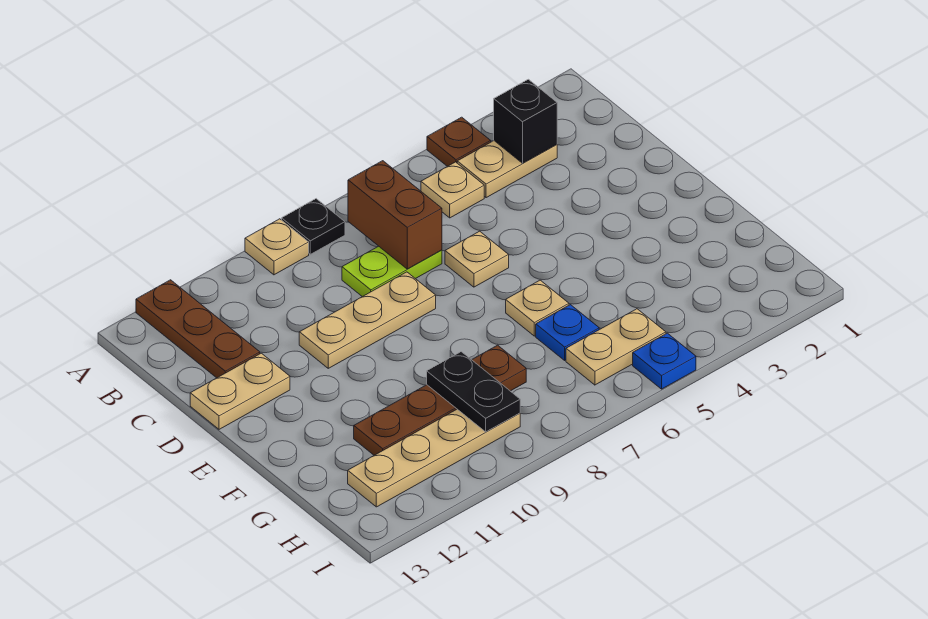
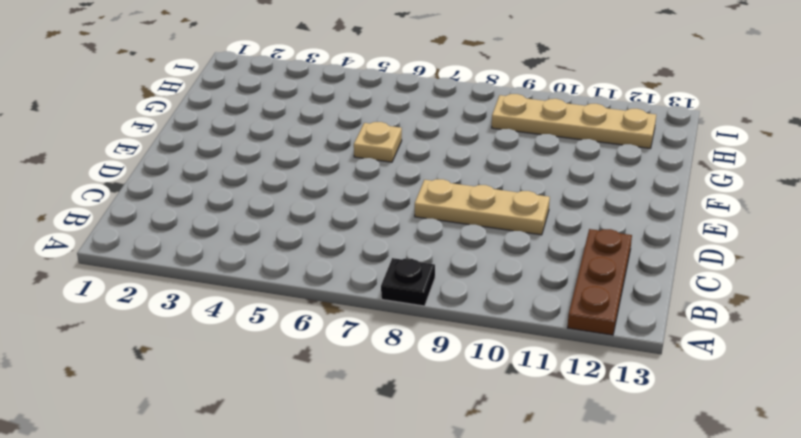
none -> brown 1x1 plate [427,117,491,166]
none -> tan 1x1 plate [245,219,309,275]
none -> tan 1x2 plate [457,141,557,198]

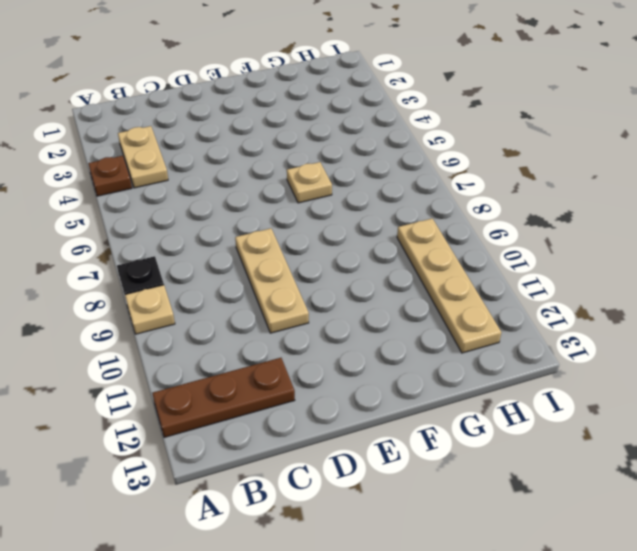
none -> tan 1x1 plate [421,162,484,218]
none -> lime 1x2 plate [342,246,442,297]
none -> tan 1x1 plate [445,231,509,287]

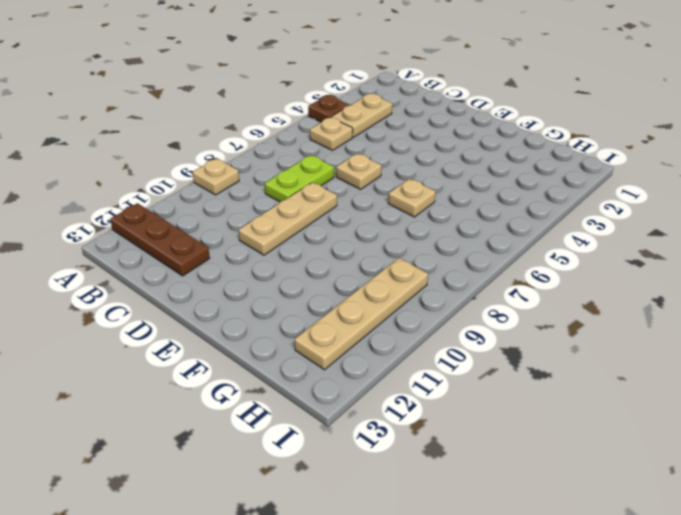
none -> black 1x1 plate [282,199,345,254]
none -> tan 1x2 plate [190,353,290,429]
none -> blue 1x1 plate [536,305,599,360]

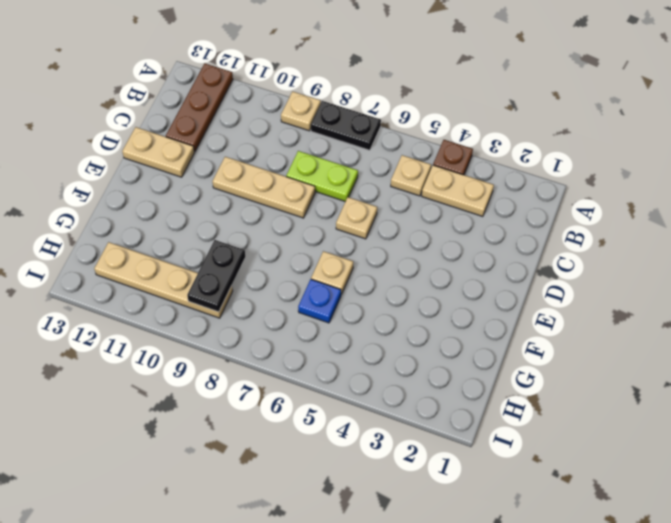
black 1x2 plate [311,101,381,150] -> black 1x1 plate [282,199,345,254]
none -> brown 1x4 plate [354,345,526,455]
none -> tan 1x2 plate [566,309,666,385]
none -> blue 1x1 plate [633,333,696,389]

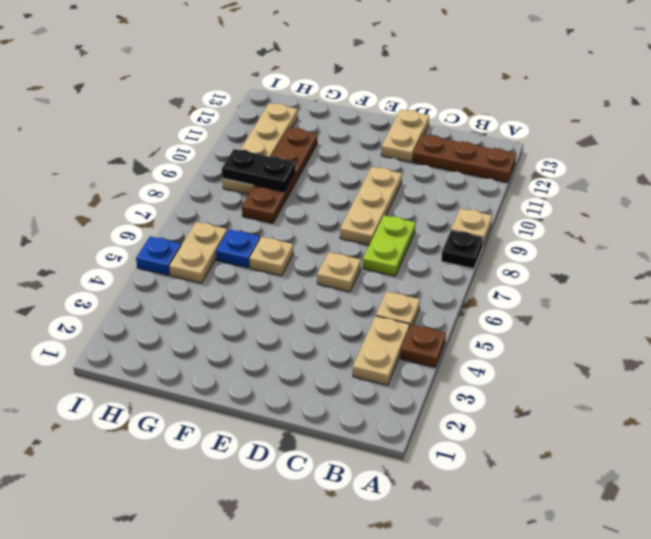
none -> black 1x1 brick [494,79,557,163]
none -> brown 1x2 brick [348,161,442,269]

